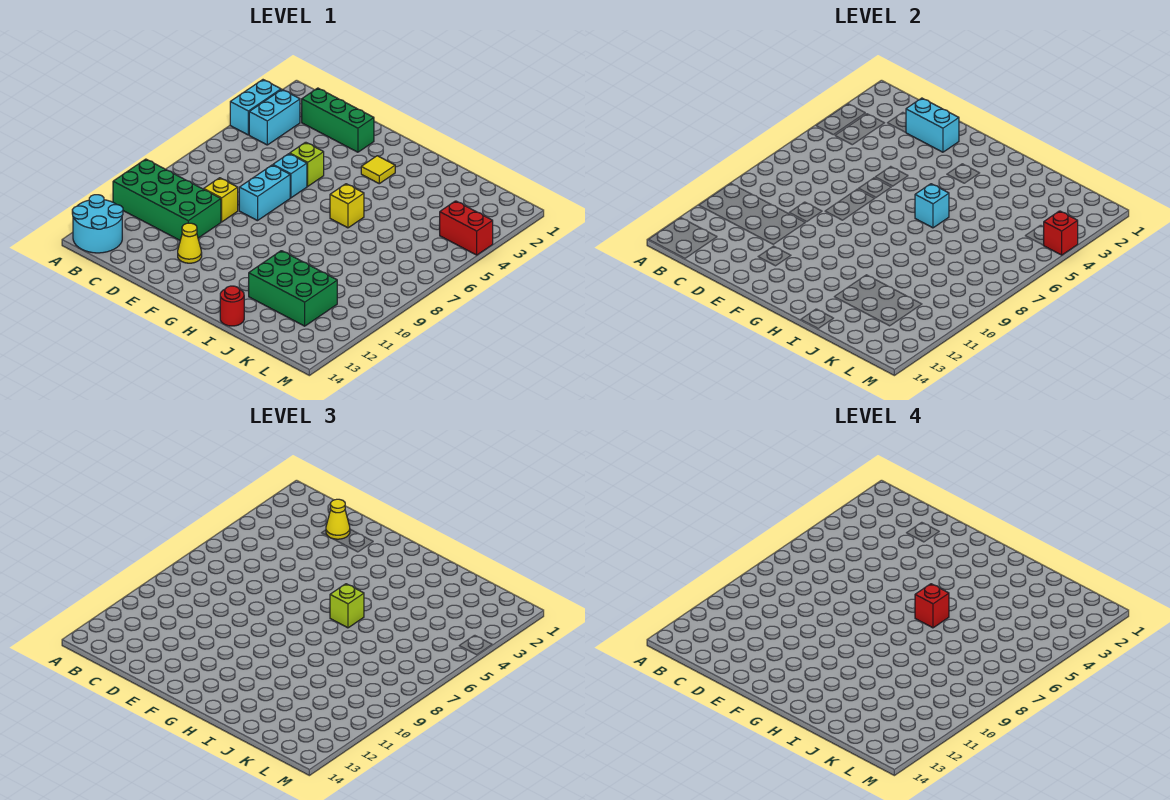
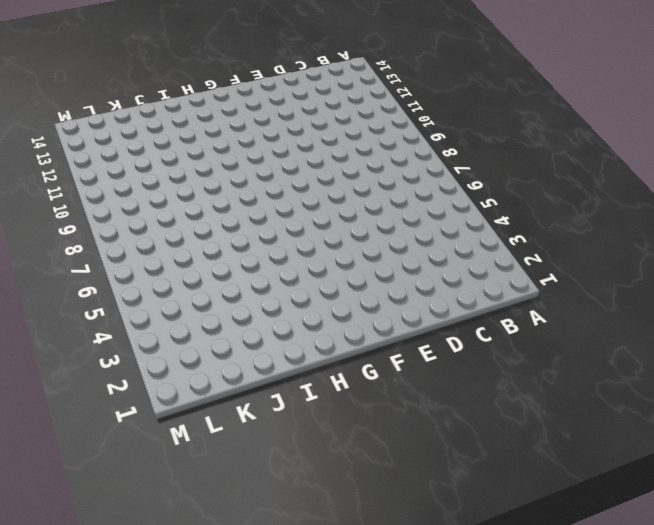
none -> cyan 1x2 brick [230,80,281,135]
none -> green 2x4 brick [113,159,221,240]
none -> cyan 2x2 round brick [72,195,123,253]

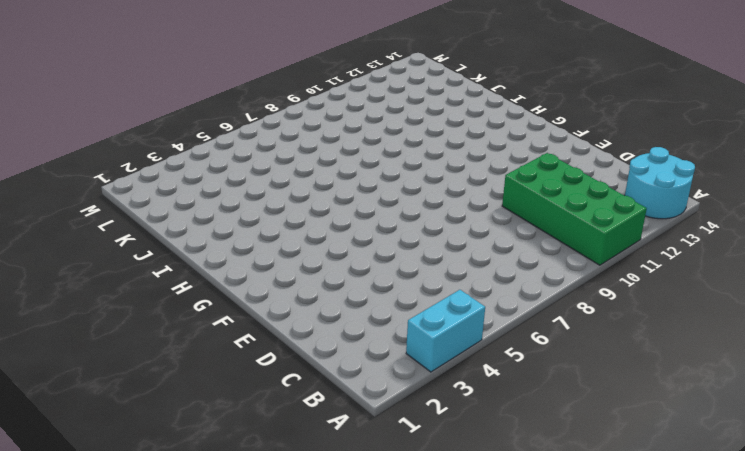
none -> cyan 1x2 brick [249,90,300,145]
none -> green 1x3 brick [302,88,374,152]
none -> yellow 1x1 brick [204,178,238,222]

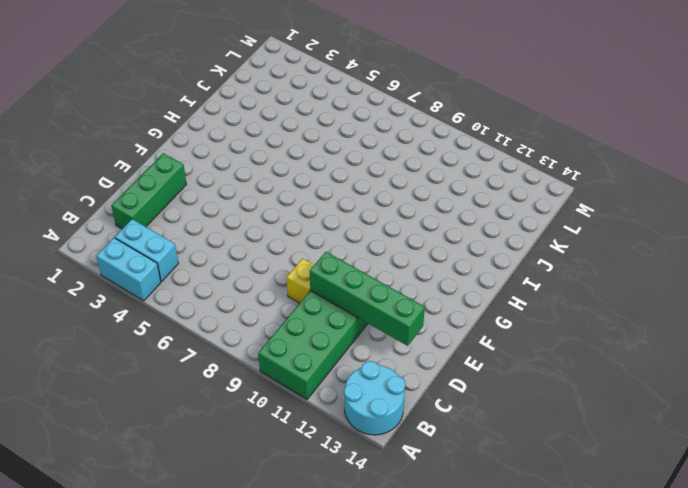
green 1x4 brick [310,252,425,346] -> none
none -> lime 1x1 brick [290,142,324,186]
none -> cyan 1x1 brick [273,154,307,198]
none -> cyan 1x2 brick [239,165,290,221]

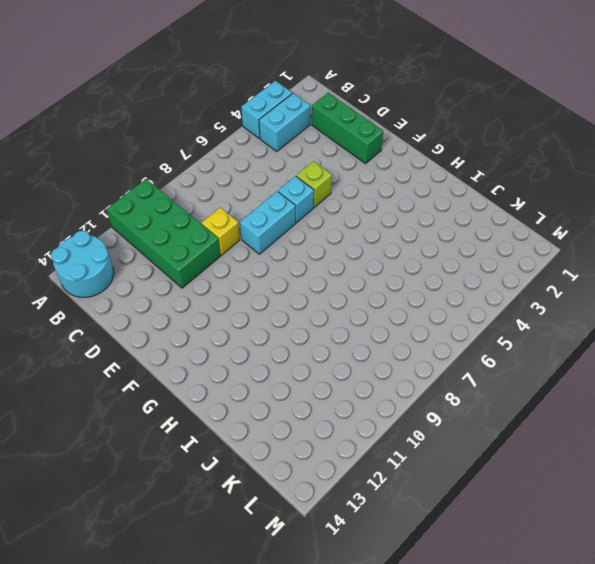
none -> yellow 1x1 cone [178,223,202,263]
none -> yellow 1x1 tile [361,156,395,184]
none -> yellow 1x1 brick [330,184,364,228]

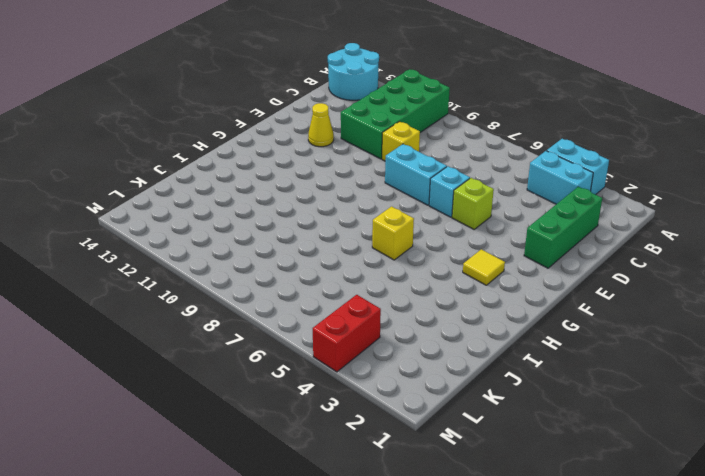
none -> green 2x3 brick [249,251,337,326]
none -> red 1x1 round brick [220,286,244,326]
none -> cyan 1x2 brick [906,98,959,152]

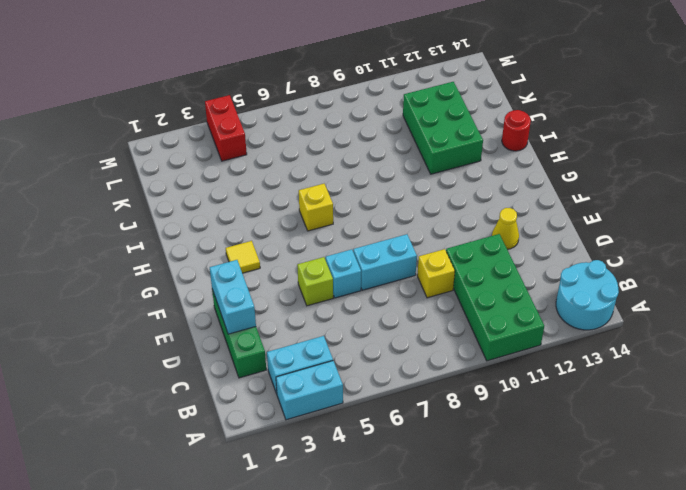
none -> cyan 1x1 brick [915,184,949,228]
none -> red 1x1 brick [1044,211,1078,255]
none -> yellow 1x1 cone [326,499,350,539]

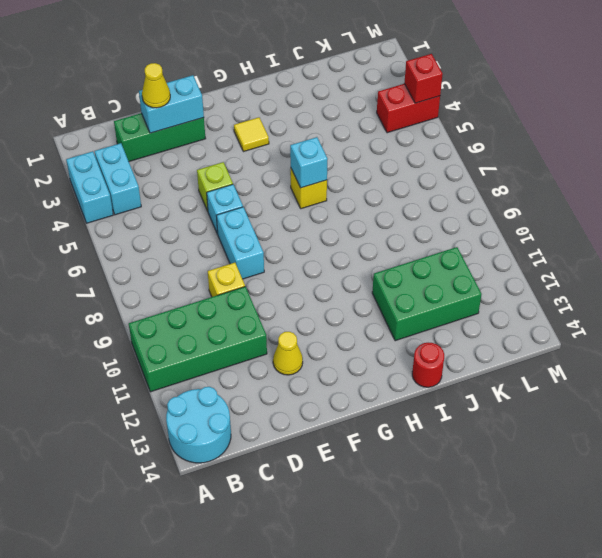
none -> lime 1x1 brick [330,584,364,628]
none -> red 1x1 brick [915,584,949,628]

